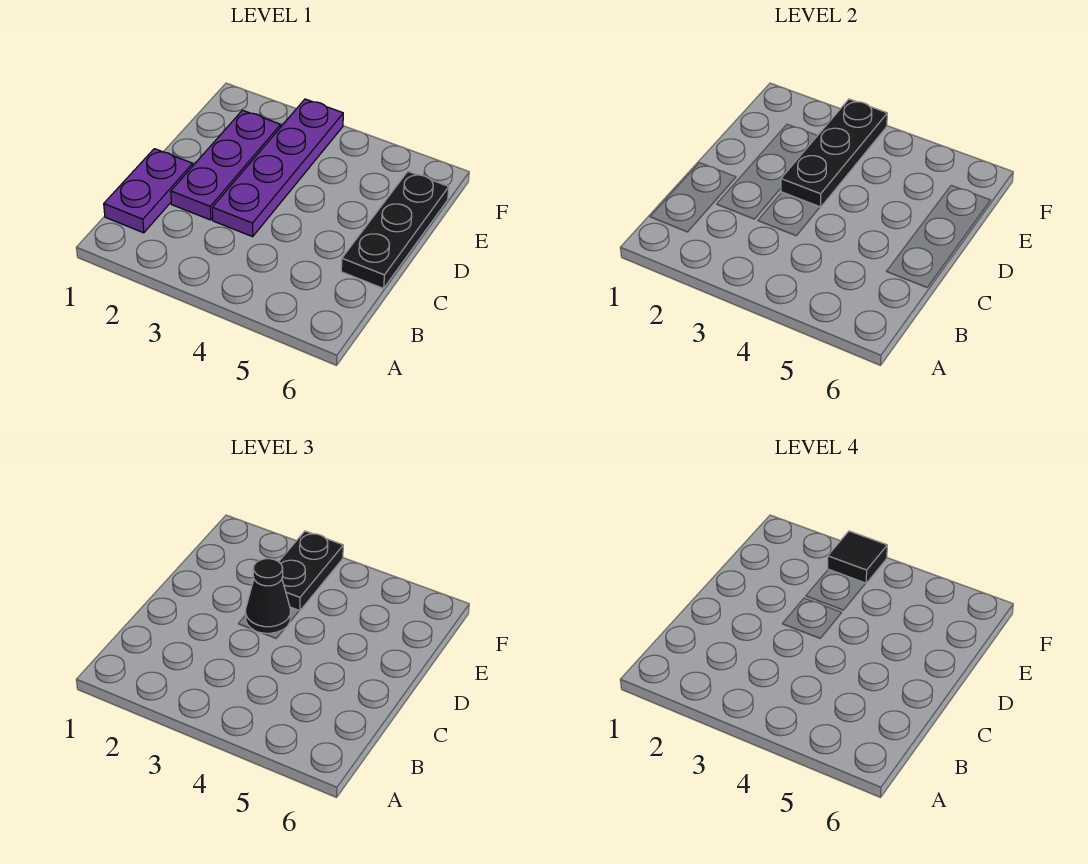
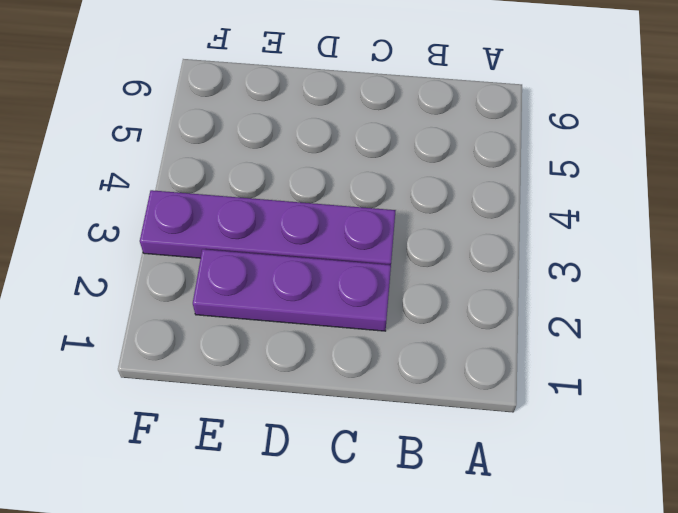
none -> purple 1x2 plate [104,149,193,233]
none -> black 1x3 plate [341,172,449,288]

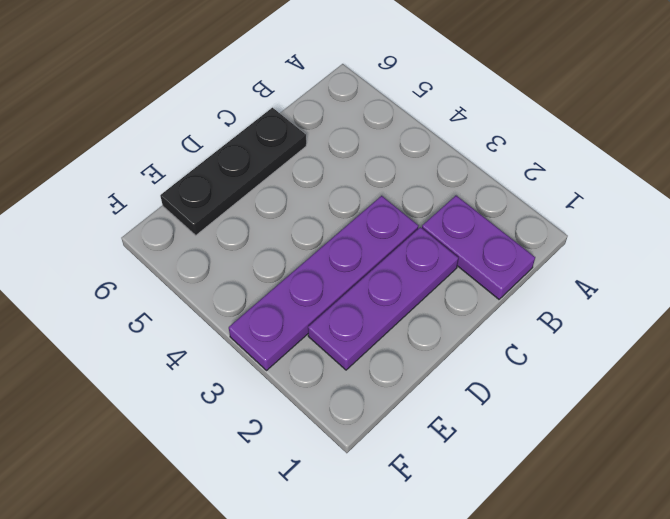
purple 1x2 plate [422,196,535,299] -> purple 1x2 plate turned to [104,149,193,233]
none -> black 1x3 plate [781,99,887,207]
none -> black 1x1 cone [245,559,291,633]

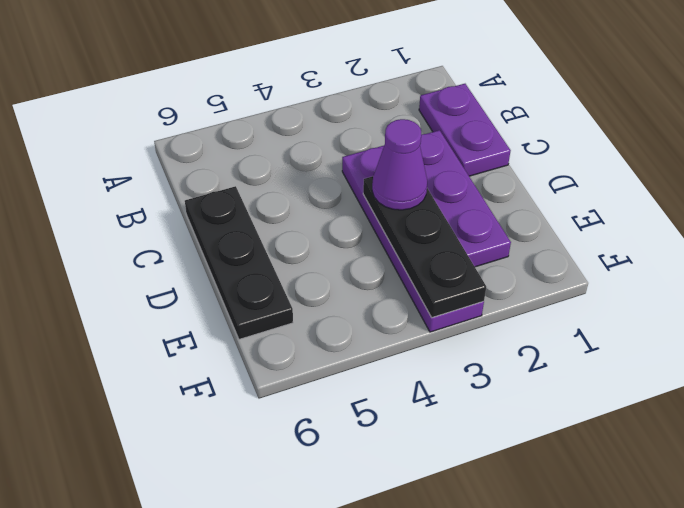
purple 1x1 cone [372,119,427,210] -> black 1x1 cone [245,559,291,633]
none -> black 1x2 plate [279,531,343,611]
none -> black 1x1 tile [828,531,887,583]

